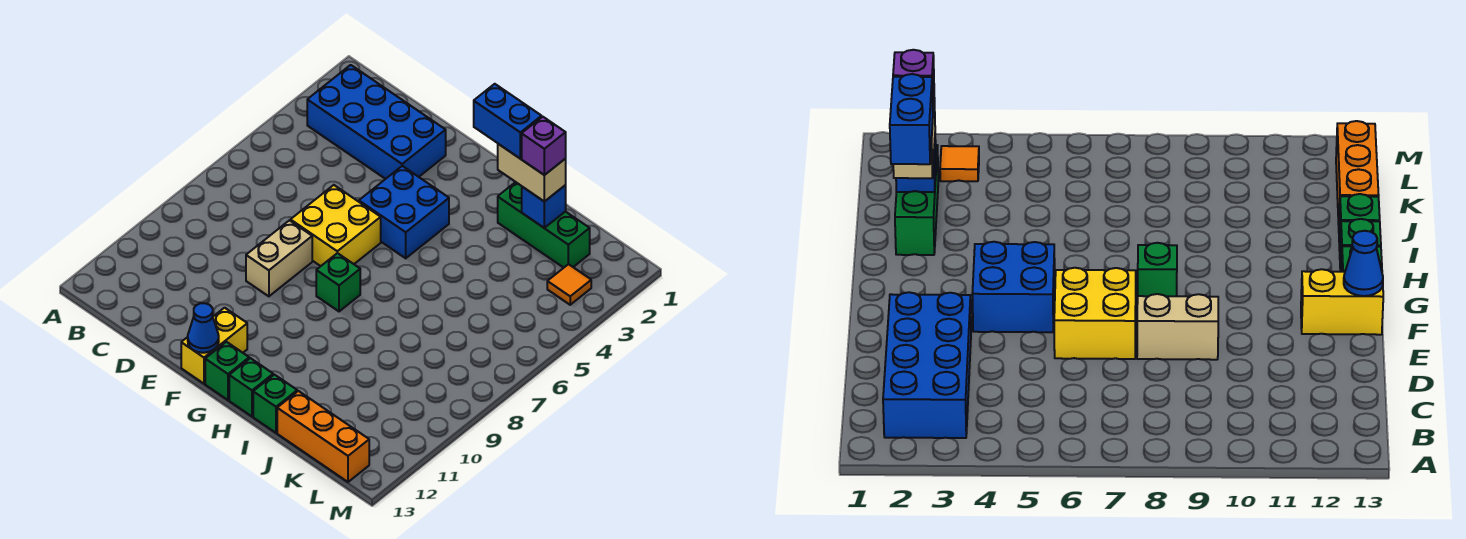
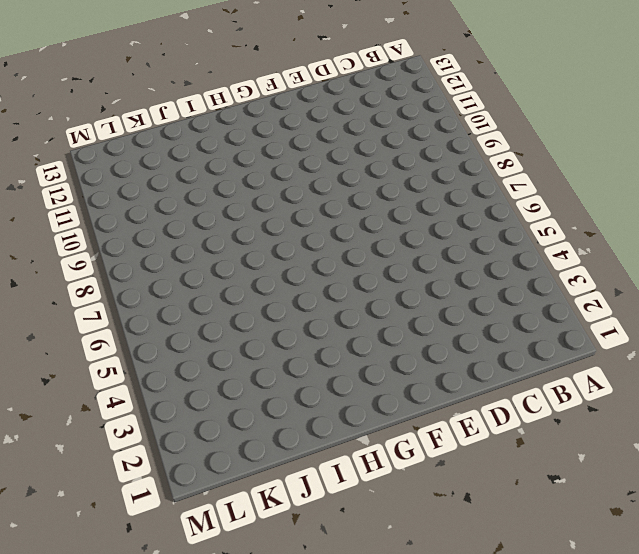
none -> blue 2x4 brick [307,65,446,179]
none -> yellow 2x2 brick [290,185,381,266]
none -> tan 1x2 brick [246,220,312,296]

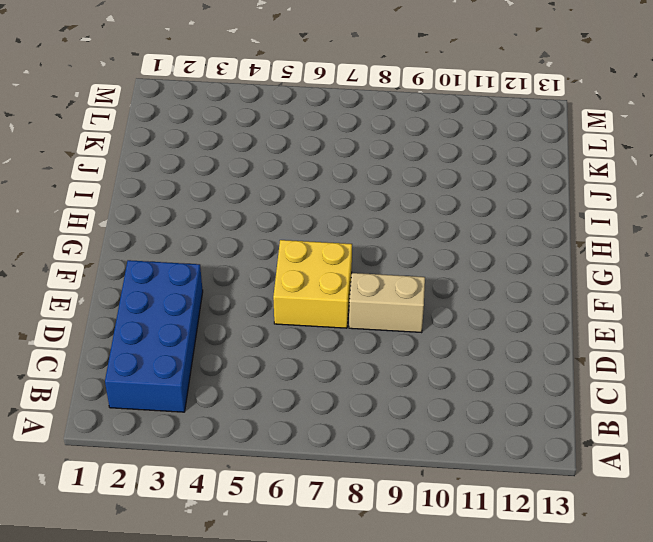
none -> blue 2x2 brick [359,166,449,258]
none -> yellow 1x2 brick [181,308,247,384]
none -> green 1x1 brick [316,253,360,311]

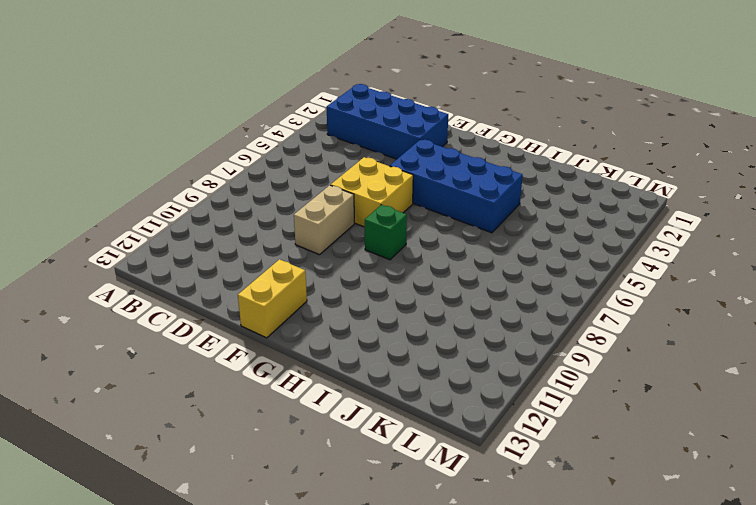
blue 2x4 brick [390,140,523,233] -> blue 2x2 brick [359,166,449,258]
none -> green 1x1 brick [205,342,249,400]
none -> green 1x1 brick [229,358,273,416]
none -> green 1x3 brick [498,182,590,268]

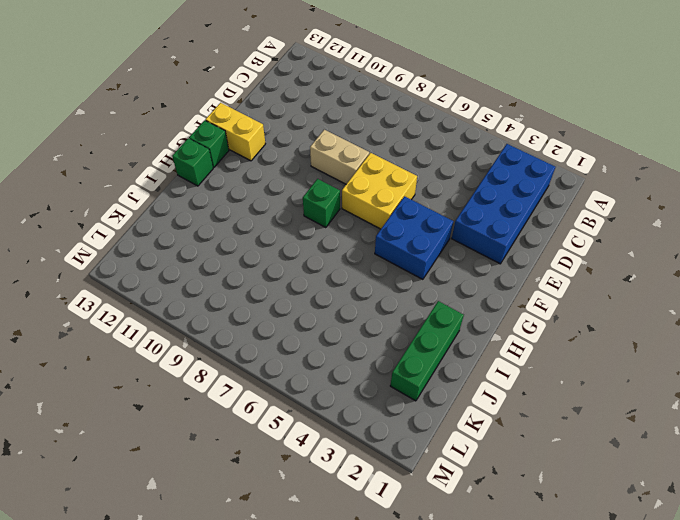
none -> green 1x1 brick [253,375,297,433]
none -> orange 1x3 brick [277,391,369,482]
none -> orange 1x1 tile [547,264,591,305]

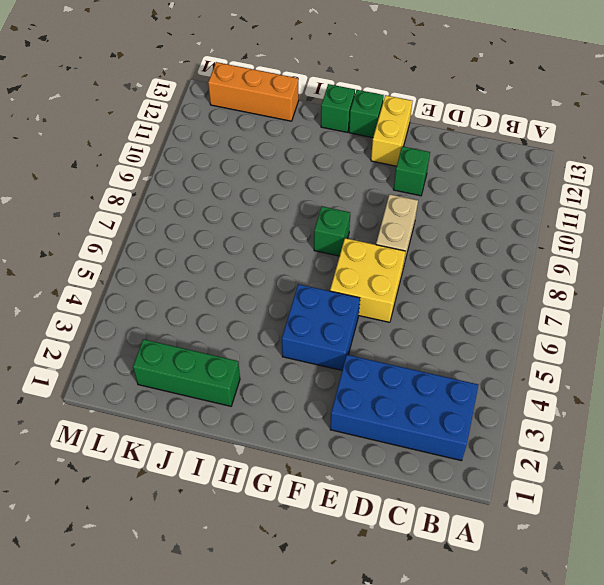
green 1x1 brick [394,146,430,196] -> green 1x1 brick moved to [253,375,297,433]
none -> orange 1x1 tile [547,264,591,305]
none -> blue 1x1 cone [188,303,219,353]
none -> blue 1x1 brick [522,185,566,228]

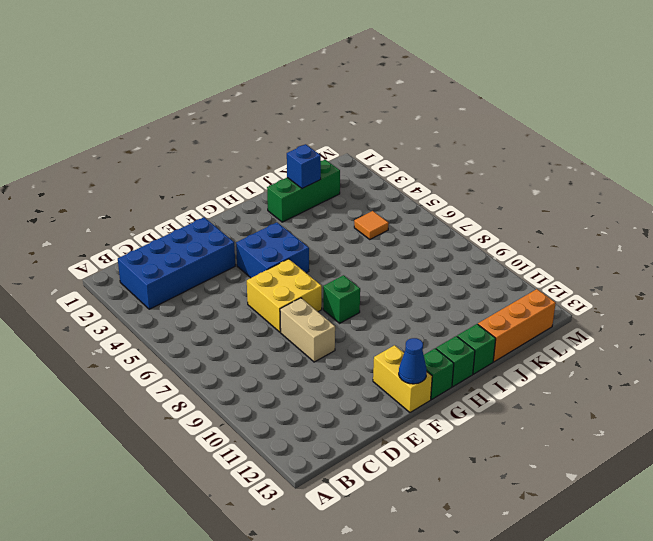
orange 1x1 tile [354,211,389,240] -> orange 1x1 tile moved to [547,264,591,305]
none -> tan 1x2 brick [498,144,566,202]
none -> blue 1x2 brick [474,84,542,158]
none -> purple 1x1 brick [522,117,566,175]

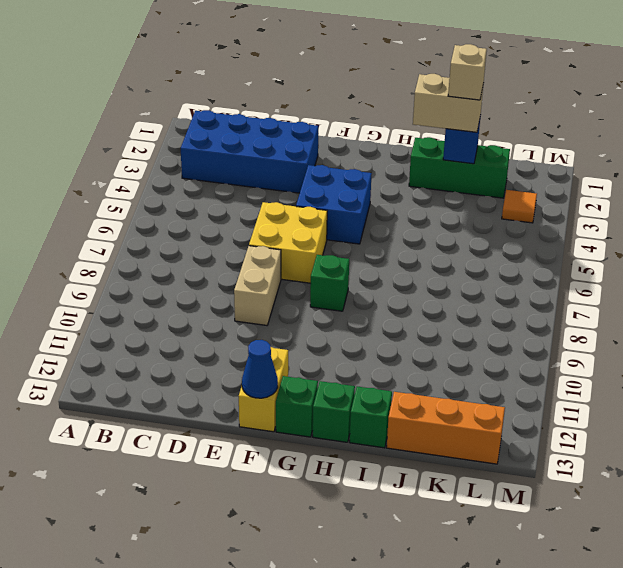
tan 1x1 brick [448,44,487,100] -> purple 1x1 brick [522,117,566,175]
none -> blue 1x2 brick [474,84,542,158]

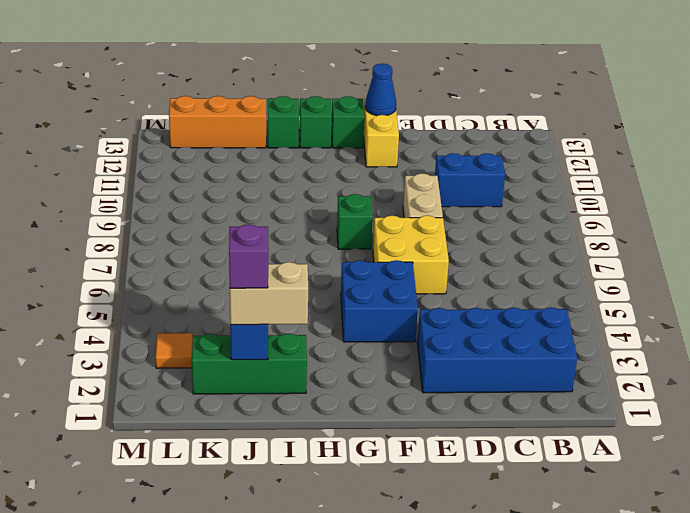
blue 1x2 brick [435,153,505,207] -> blue 1x2 brick moved to [474,84,542,158]

